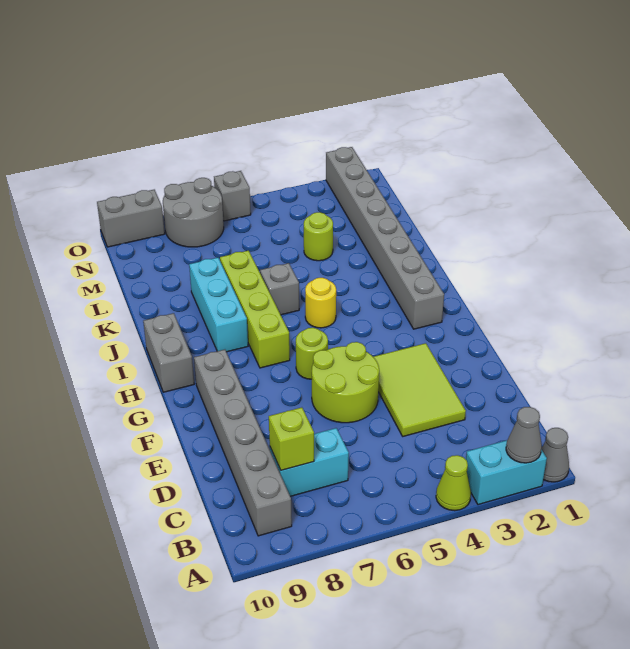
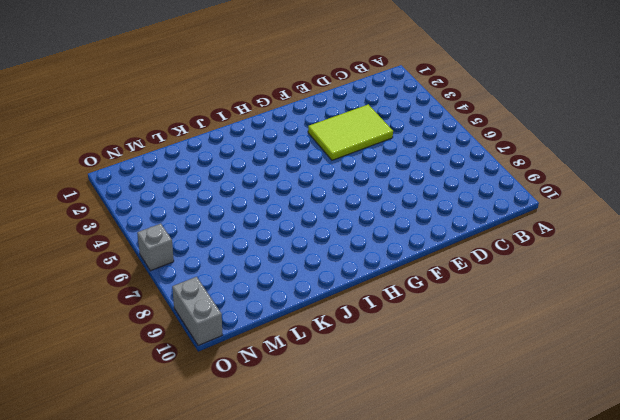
none -> grey 1x1 cone [541,428,569,482]
none -> cyan 1x2 brick [466,440,547,505]
none -> lime 1x1 cone [436,455,471,511]

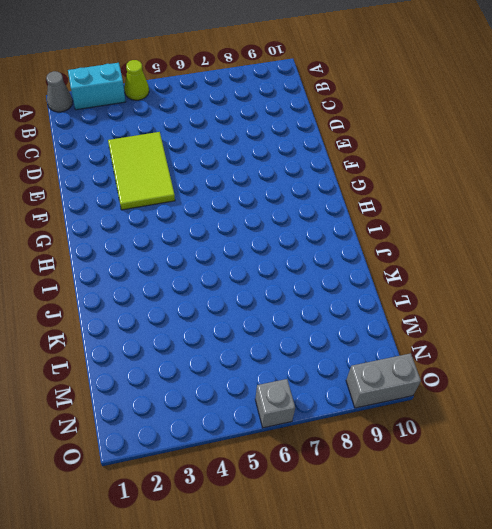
none -> grey 1x6 brick [194,350,292,536]
none -> cyan 1x2 brick [270,428,349,496]
none -> lime 2x2 round brick [312,342,379,423]

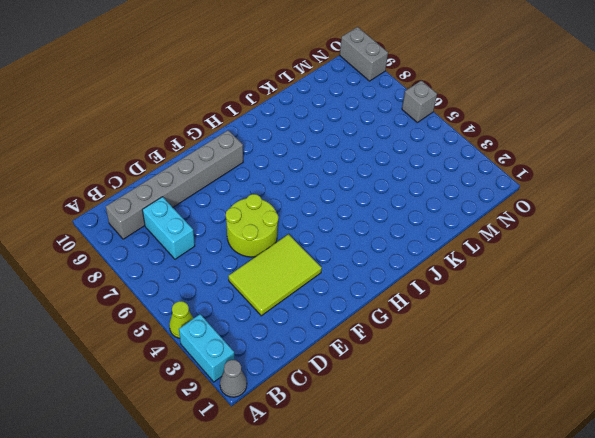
none -> lime 1x1 round brick [296,328,328,379]
none -> grey 1x8 brick [326,147,444,329]
none -> lime 1x4 brick [220,251,290,368]

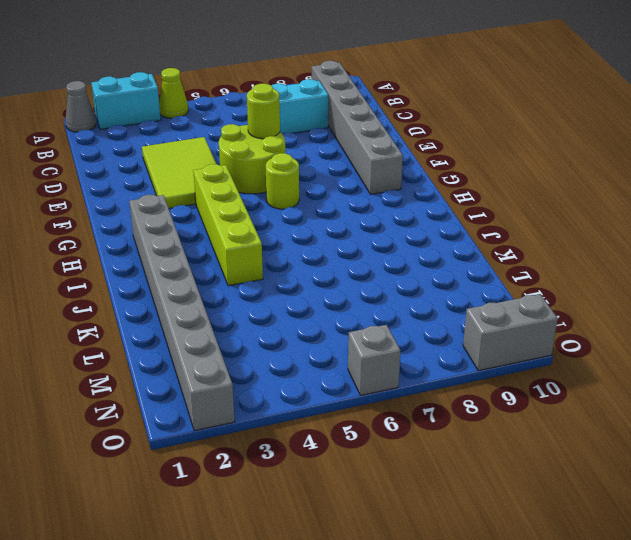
lime 1x1 round brick [247,84,280,139] -> lime 1x1 round brick moved to [304,212,333,261]
lime 1x4 brick [193,164,263,286] -> lime 1x4 brick moved to [220,251,290,368]
none -> grey 1x2 brick [143,313,194,392]
none -> yellow 1x1 round brick [305,278,336,328]
none -> cyan 1x3 brick [189,258,248,352]

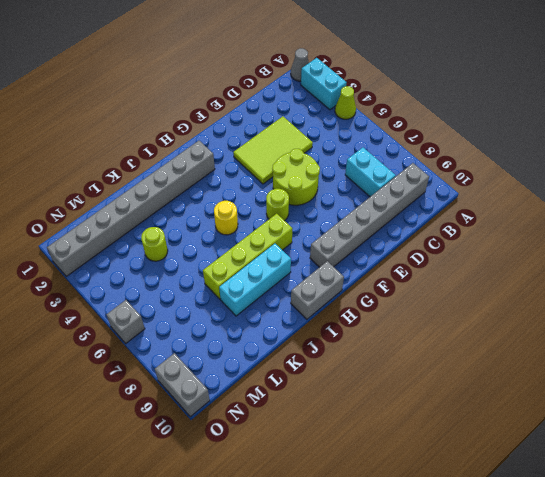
none -> grey 1x1 brick [260,263,299,315]
none -> grey 2x2 round brick [163,178,224,247]
none -> grey 1x1 cone [506,407,542,463]

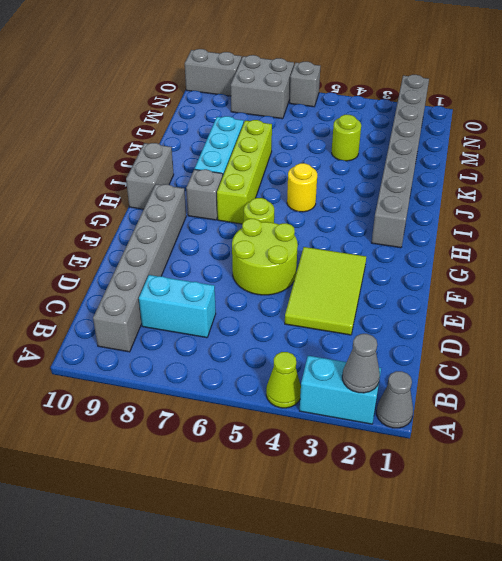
grey 1x1 brick [186,169,223,220] -> grey 1x1 brick moved to [260,263,299,315]
grey 2x2 brick [231,55,294,119] -> grey 2x2 round brick [163,178,224,247]
none -> lime 1x1 brick [269,407,314,470]

